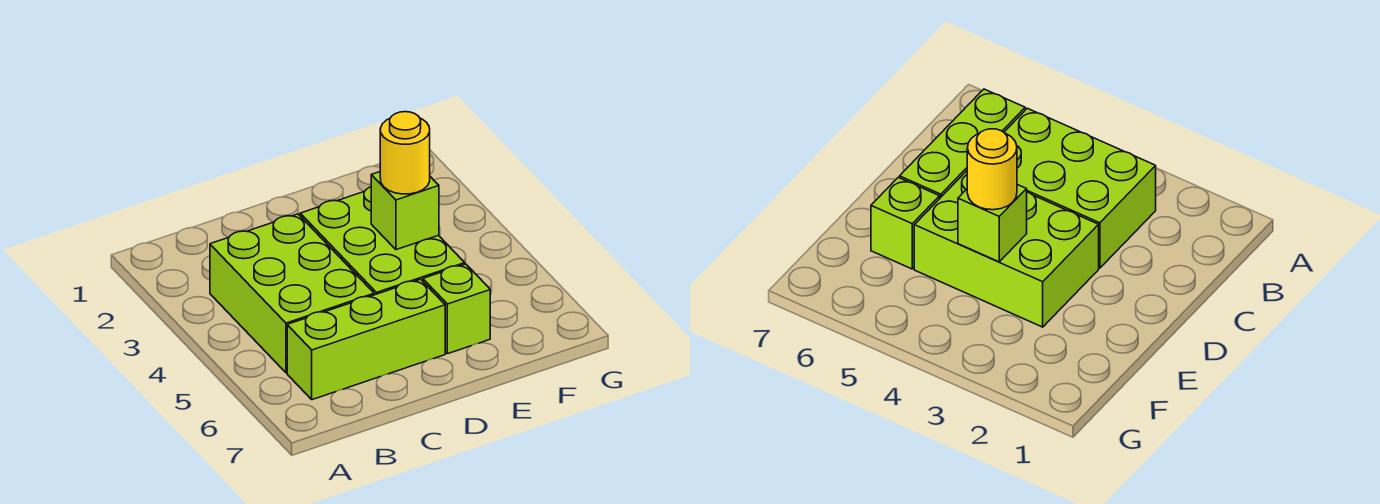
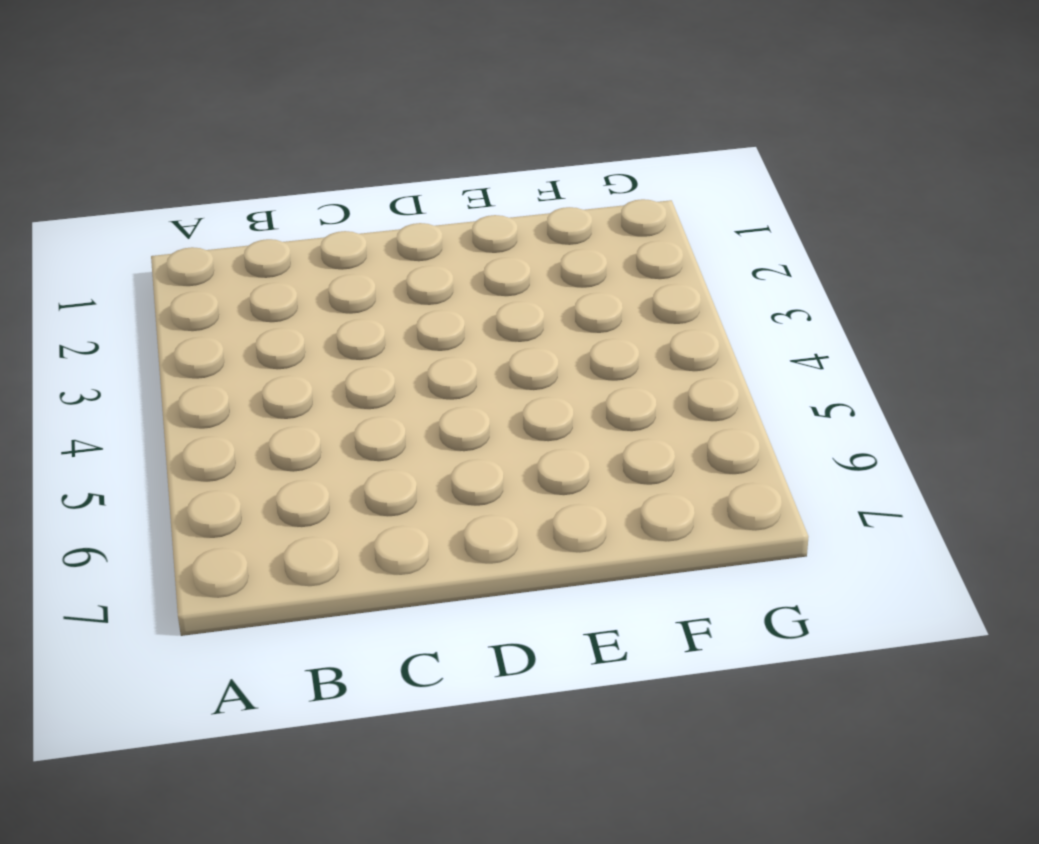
none -> lime 2x3 brick [210,214,374,373]
none -> lime 1x3 brick [287,279,445,400]

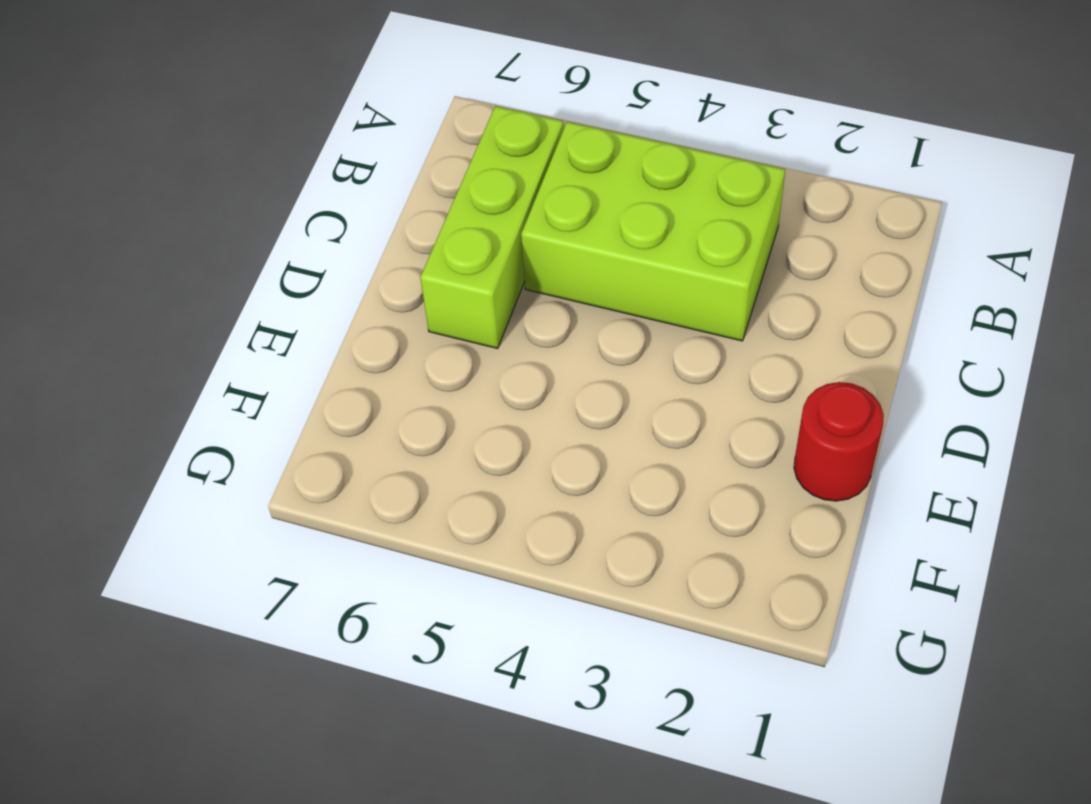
red 1x1 round brick [794,382,884,501] -> none
none -> lime 2x3 brick [300,187,465,295]
none -> lime 1x1 brick [423,264,490,354]

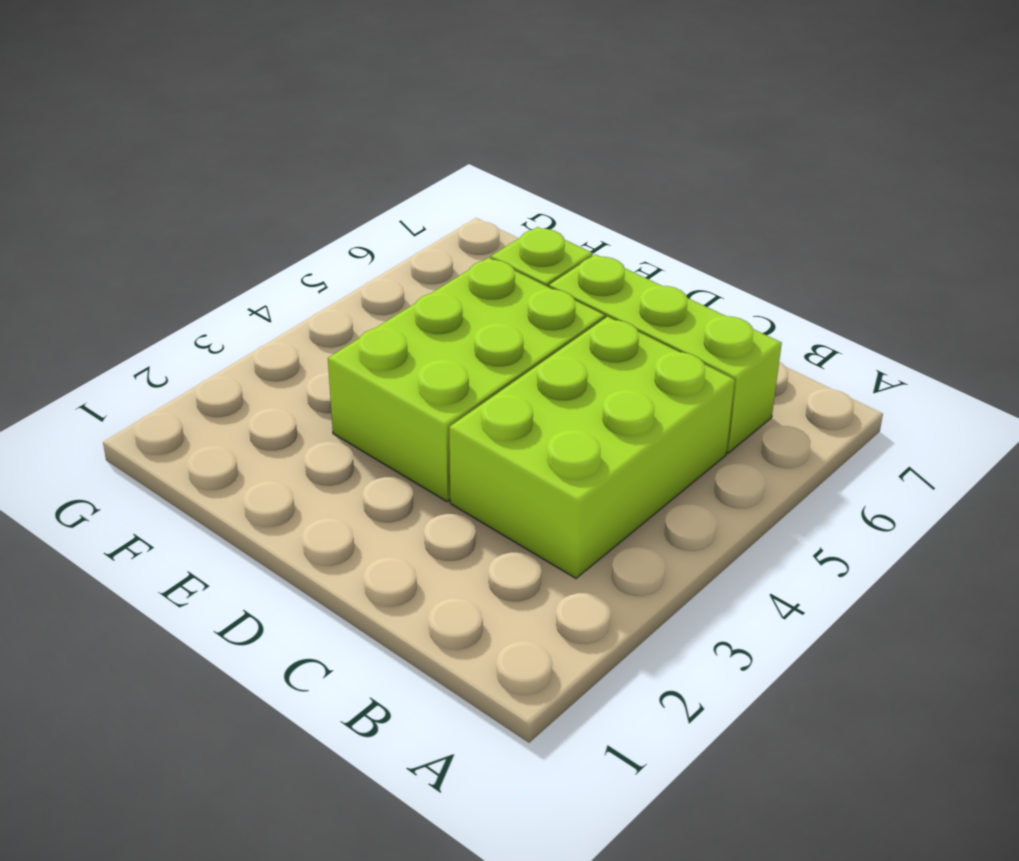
none -> lime 1x1 brick [371,172,439,250]
none -> yellow 1x1 round brick [380,112,430,194]

